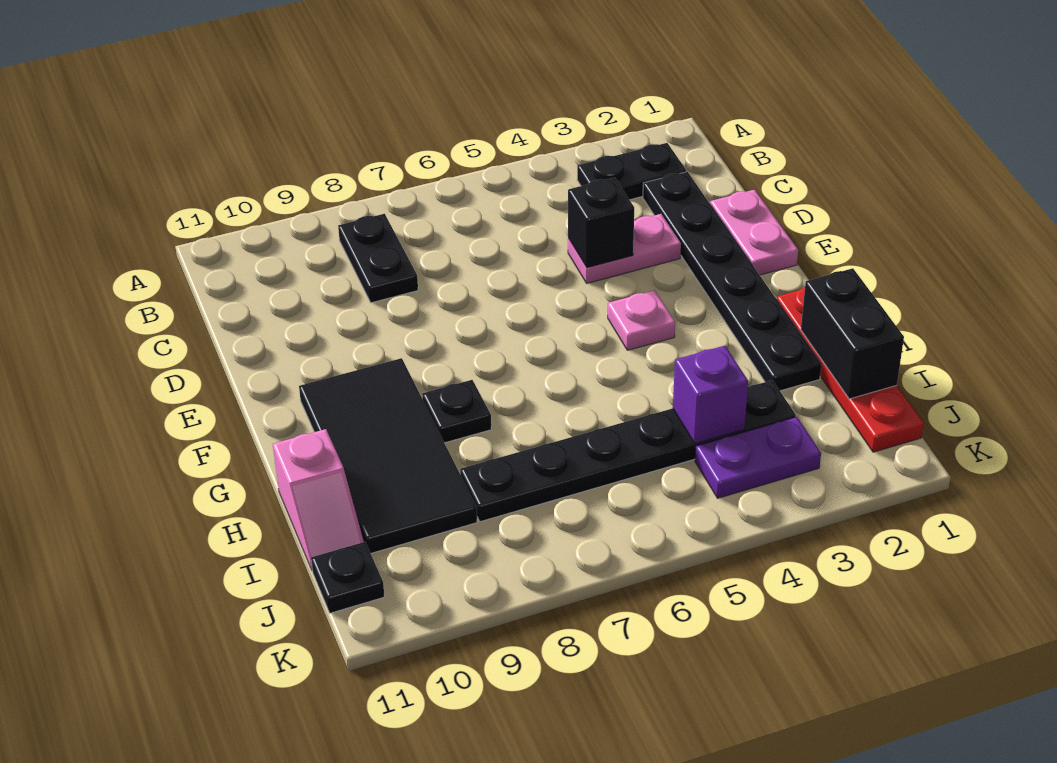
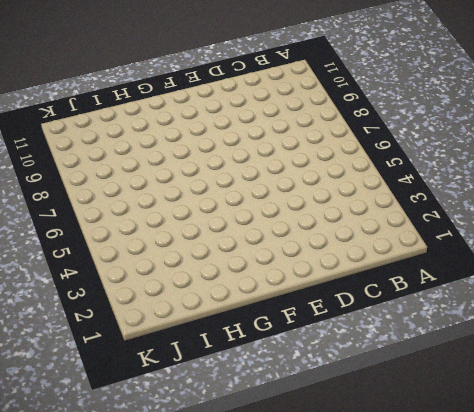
none -> black 1x2 plate [577,143,686,200]
none -> black 1x2 plate [338,214,418,303]
none -> black 1x6 plate [643,172,821,391]

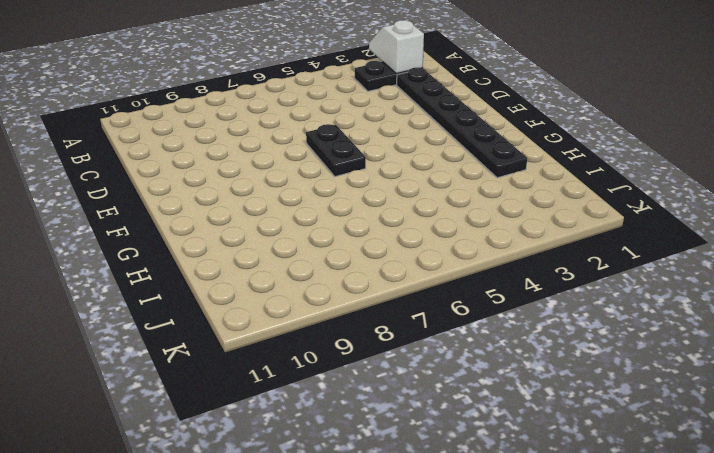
white 1x2 slope [369,20,424,74] -> none
black 1x2 plate [306,124,366,177] -> black 1x2 plate moved to [338,214,418,303]
none -> pink 1x2 plate [710,190,798,275]
none -> pink 1x2 plate [568,214,681,283]
none -> pink 1x1 plate [608,290,675,350]

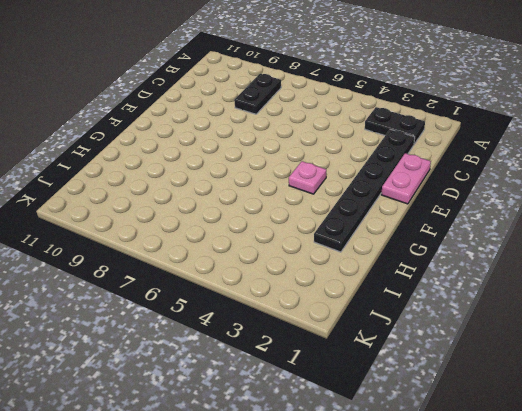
none -> pink 1x2 plate [568,214,681,283]
none -> black 2x4 tile [299,358,477,553]
none -> red 1x4 plate [777,288,924,452]

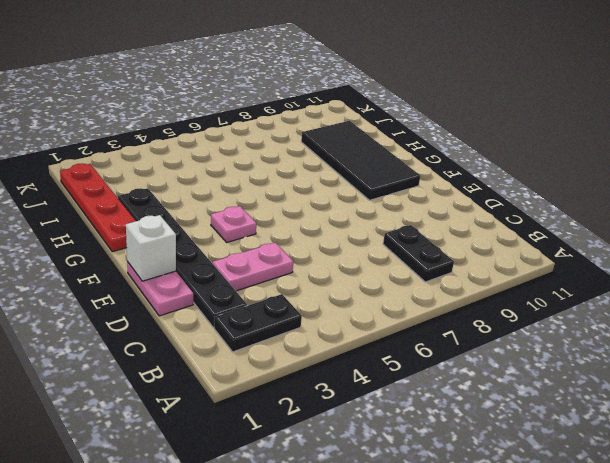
white 1x1 brick [126,215,176,281] -> none
none -> black 1x1 plate [422,380,491,443]
none -> pink 1x2 slope [273,429,364,570]
none -> black 1x6 plate [460,380,796,522]

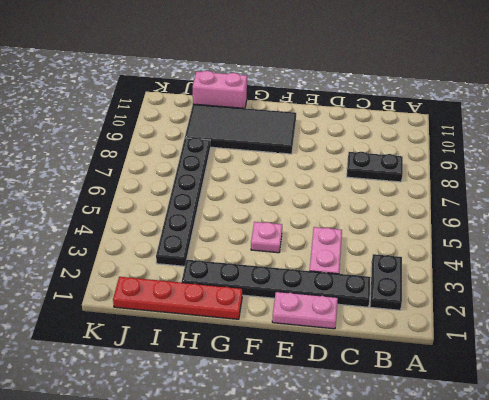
pink 1x2 brick [193,71,247,108] -> pink 1x2 slope [273,429,364,570]
none -> black 1x1 plate [422,380,491,443]
none -> purple 1x2 plate [695,417,821,498]
none -> black 1x1 plate [311,542,384,613]

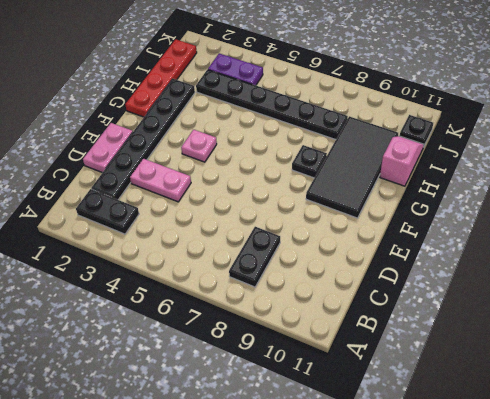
none -> black 1x1 brick [568,178,634,268]
none -> black 1x2 brick [801,268,904,399]
none -> purple 1x1 brick [673,346,748,443]

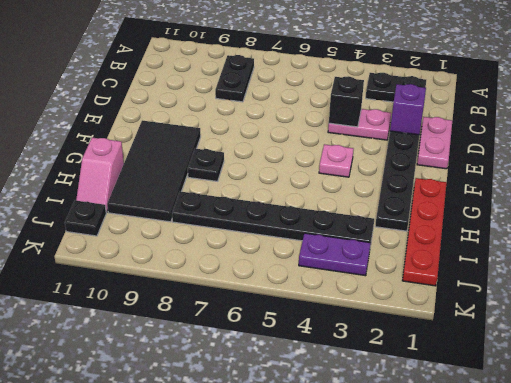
purple 1x1 brick [390,84,426,135] -> purple 1x1 brick moved to [673,346,748,443]
none -> black 1x2 brick [801,268,904,399]

